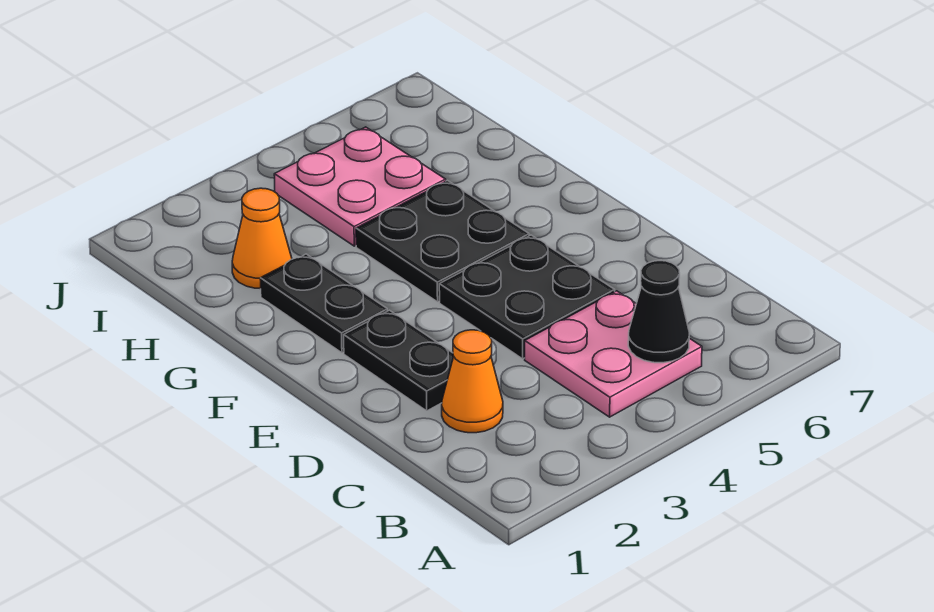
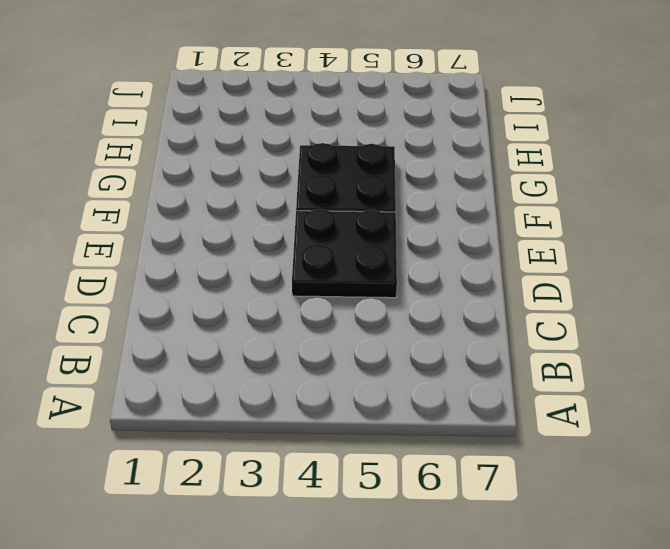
none -> pink 2x2 plate [525,291,702,417]
none -> orange 1x1 cone [442,330,503,433]

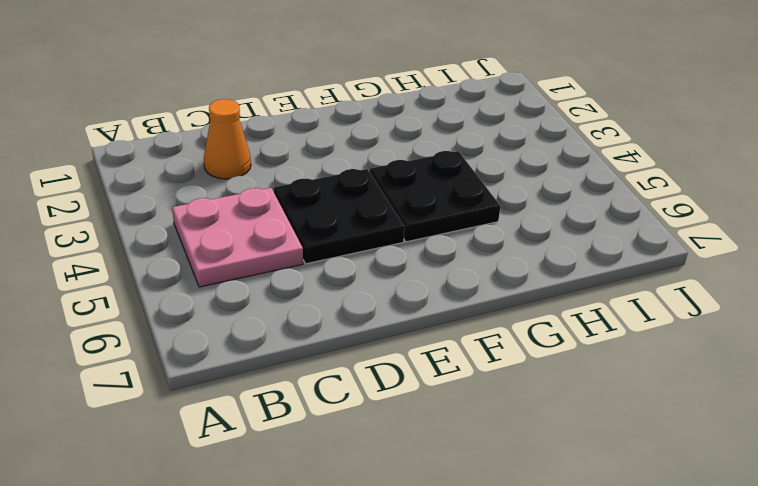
none -> black 1x2 plate [344,310,454,411]
none -> black 1x2 plate [260,254,387,353]

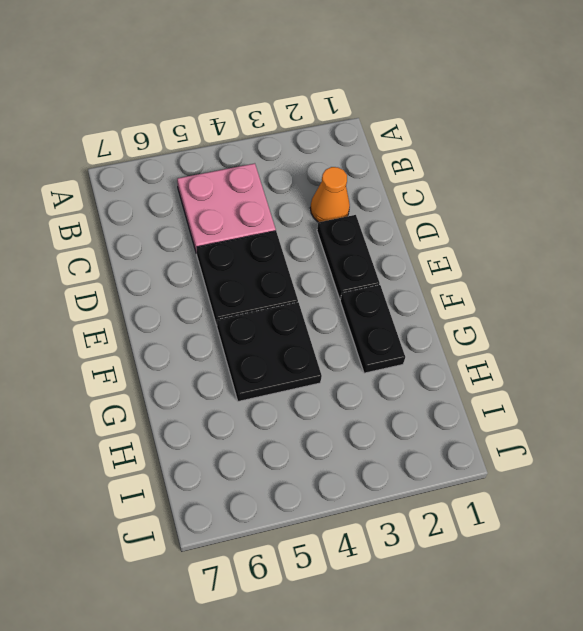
none -> orange 1x1 cone [232,188,292,289]
none -> pink 2x2 plate [274,127,446,246]

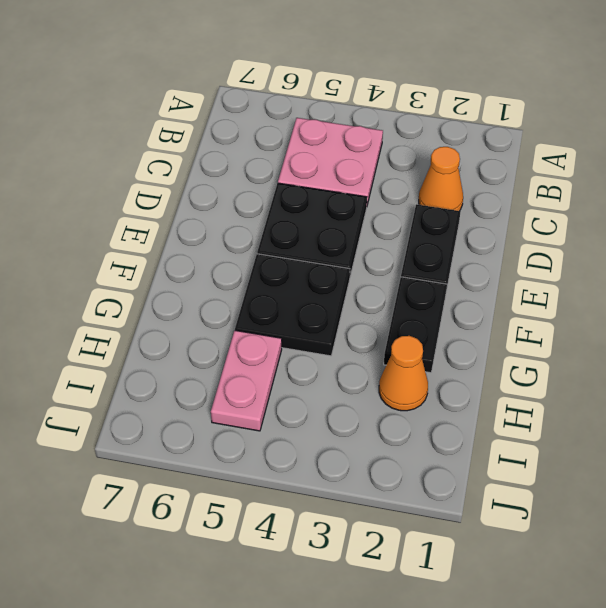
pink 1x2 plate [211,331,282,431] -> pink 2x2 plate [274,127,446,246]
none -> black 1x1 cone [628,261,689,363]

